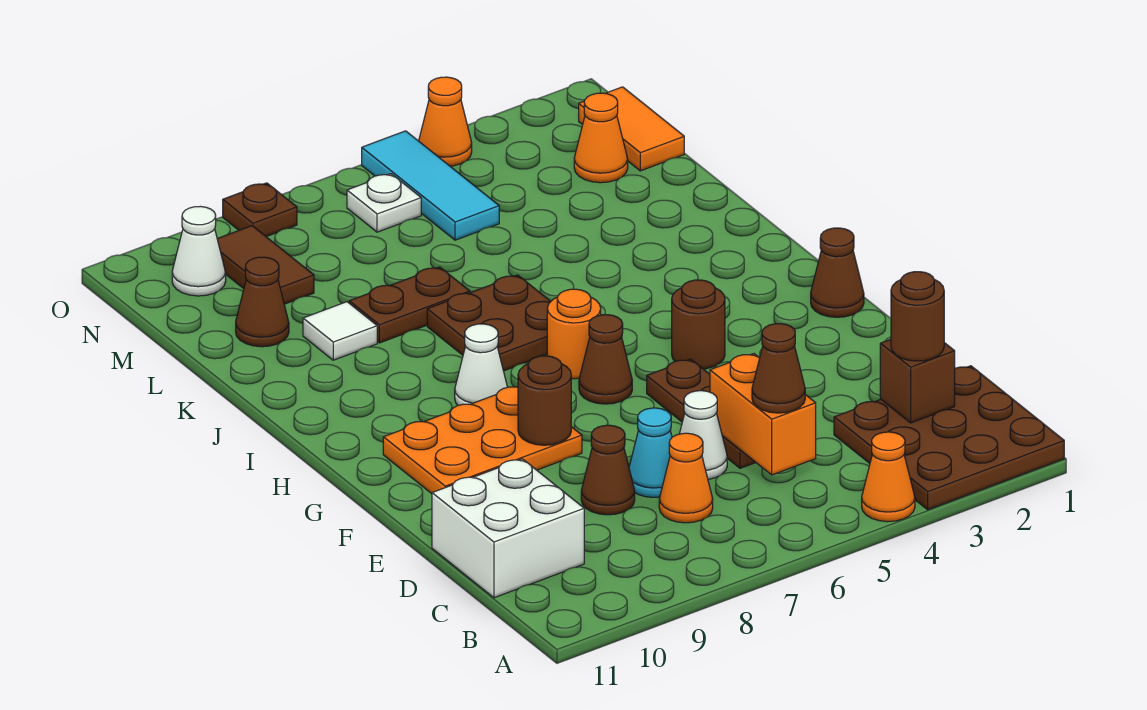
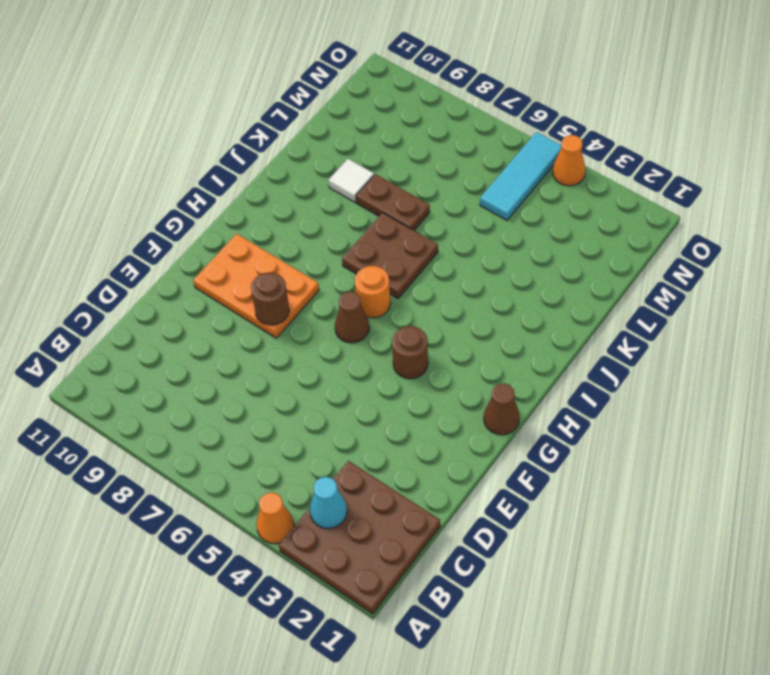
cyan 1x1 cone [310,477,347,529] -> cyan 1x1 cone moved to [629,408,672,497]
none -> orange 1x1 cone [659,433,713,523]
none -> white 2x2 brick [432,459,584,598]
none -> brown 1x3 plate [647,359,756,468]
none -> white 1x1 cone [680,391,727,480]

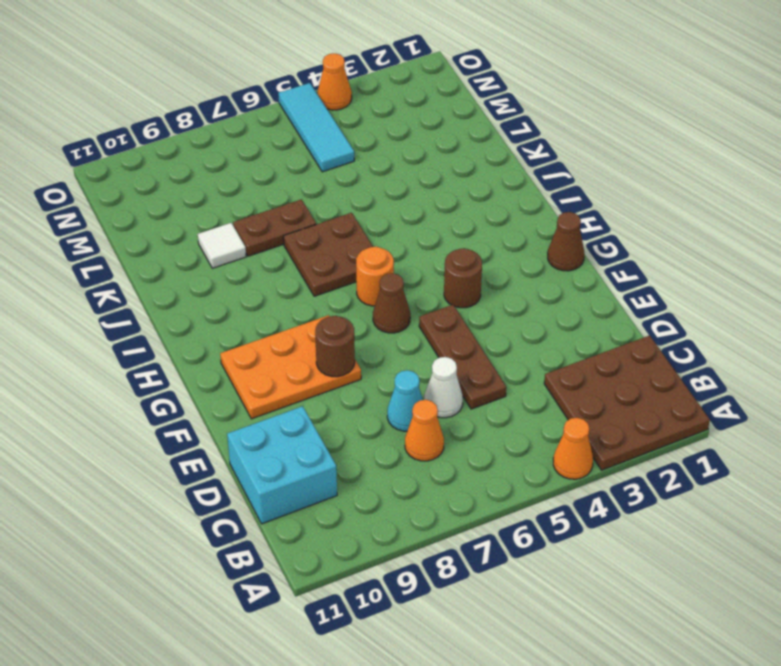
cyan 2x2 brick [227,406,337,524] -> white 2x2 brick [432,459,584,598]
none -> brown 1x1 cone [581,425,635,515]
none -> white 1x1 cone [455,324,507,405]
none -> brown 1x1 cone [236,257,289,347]
none -> orange 1x2 tile [579,87,684,171]

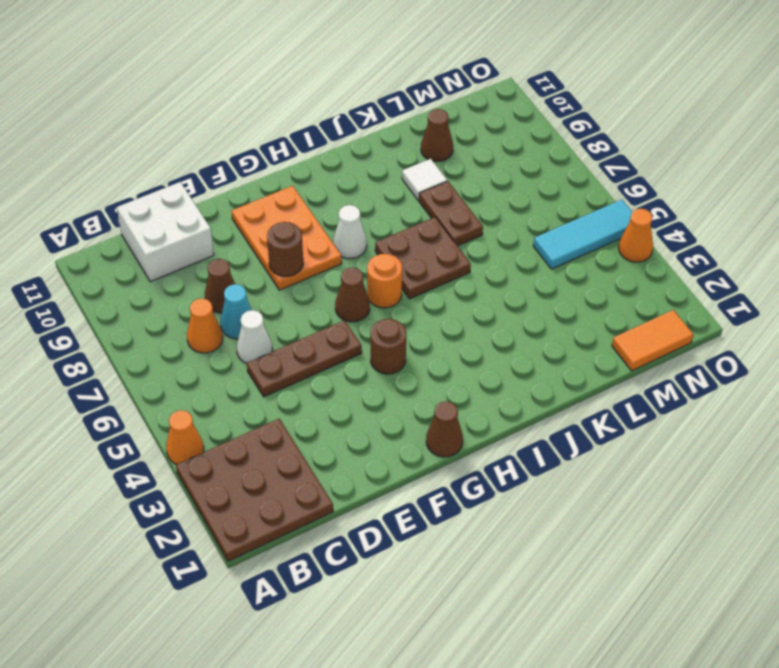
none -> orange 1x1 cone [574,93,628,183]
none -> brown 1x2 tile [217,226,314,304]
none -> white 1x1 plate [347,174,421,232]
none -> white 1x1 cone [172,206,226,296]

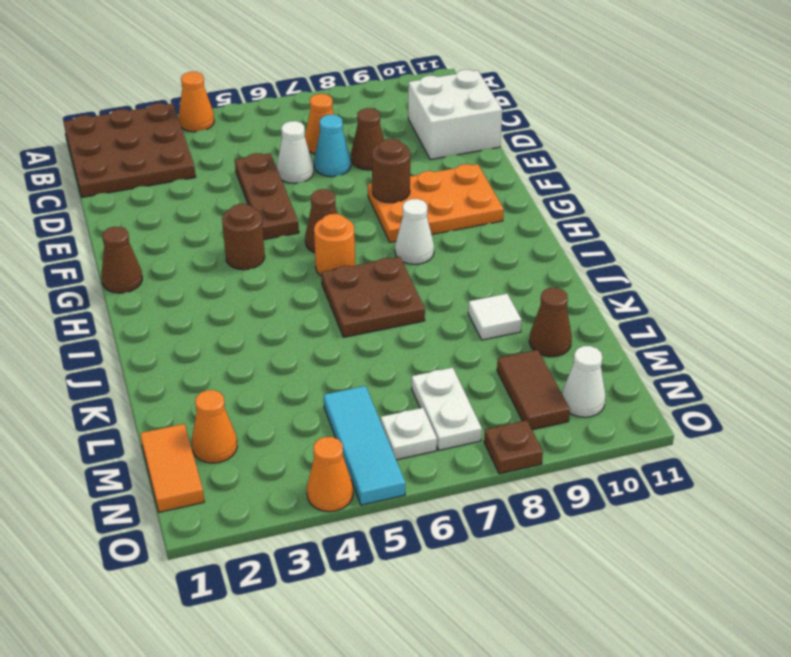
white 1x2 plate [412,367,482,450] -> none
none -> brown 1x2 plate [349,267,470,343]
none -> brown 1x1 brick [880,339,955,423]
none -> orange 1x2 brick [710,354,816,475]
none -> brown 1x1 round brick [891,272,944,361]

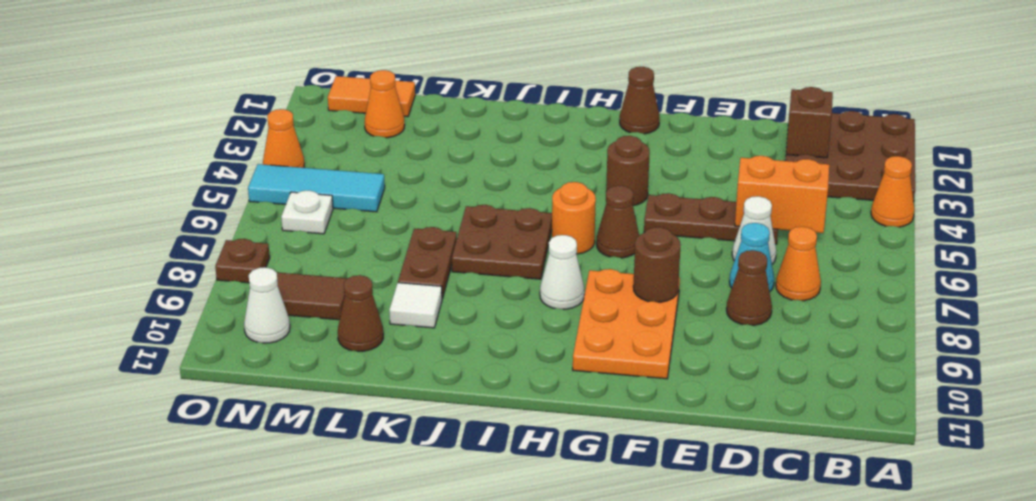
none -> white 2x2 brick [432,459,584,598]
none -> brown 1x1 round brick [891,272,944,361]
none -> brown 1x1 cone [752,324,805,413]

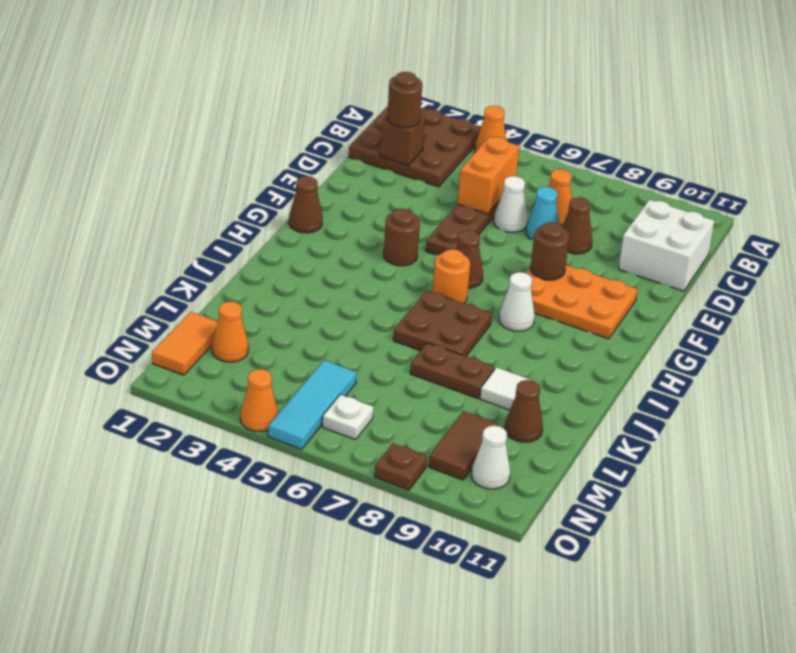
none -> brown 1x1 cone [752,324,805,413]

